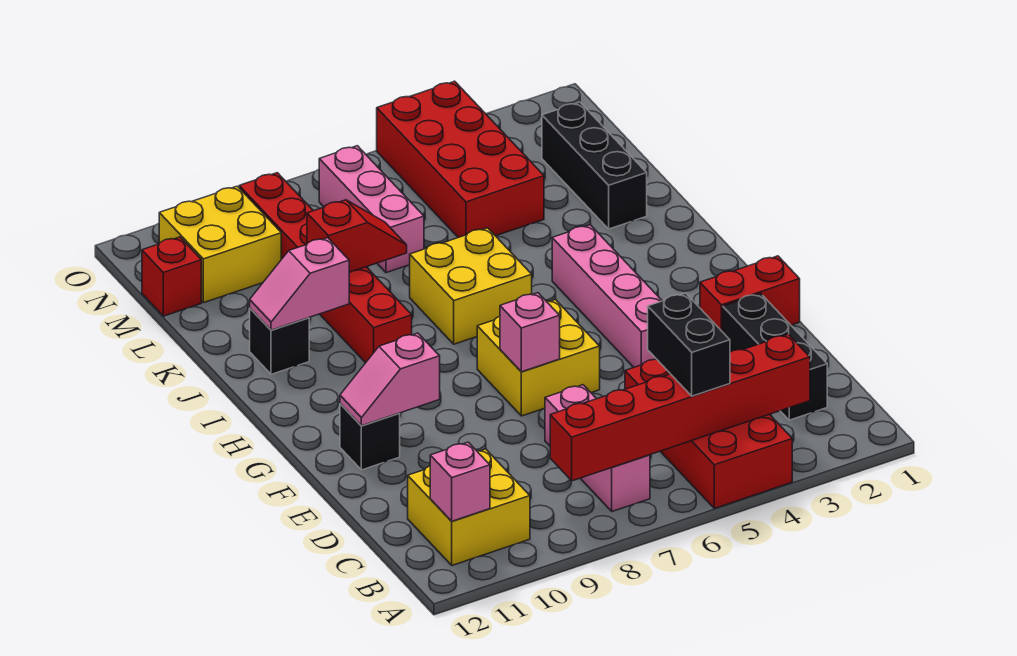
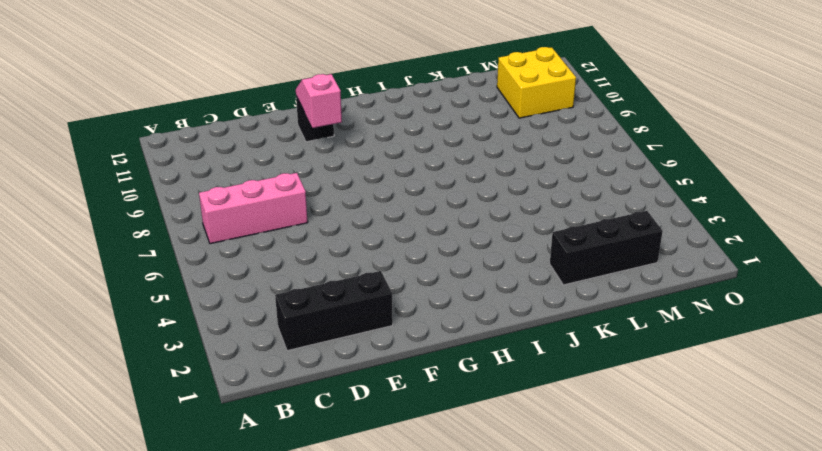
none -> red 2x4 brick [625,359,792,508]
none -> yellow 2x2 brick [408,449,530,565]
none -> red 1x2 brick [700,256,800,332]

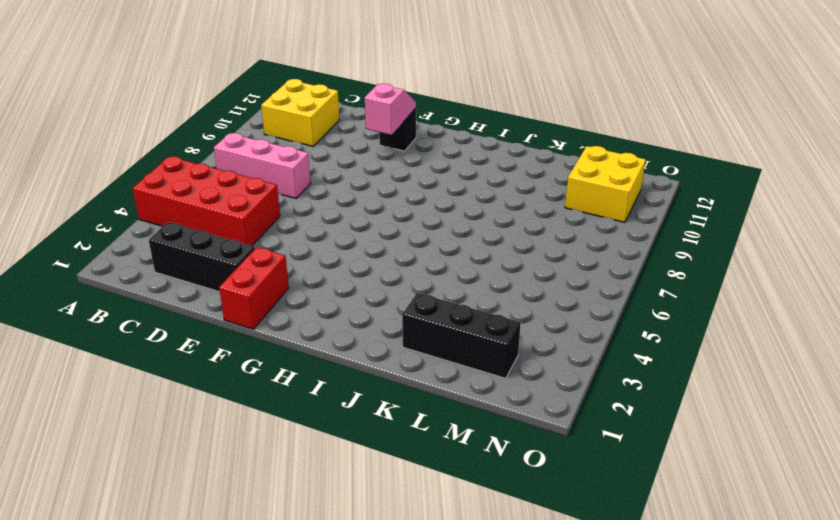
none -> pink 1x4 brick [552,225,662,367]
none -> yellow 2x2 brick [477,299,600,416]
none -> yellow 2x2 brick [410,228,532,344]

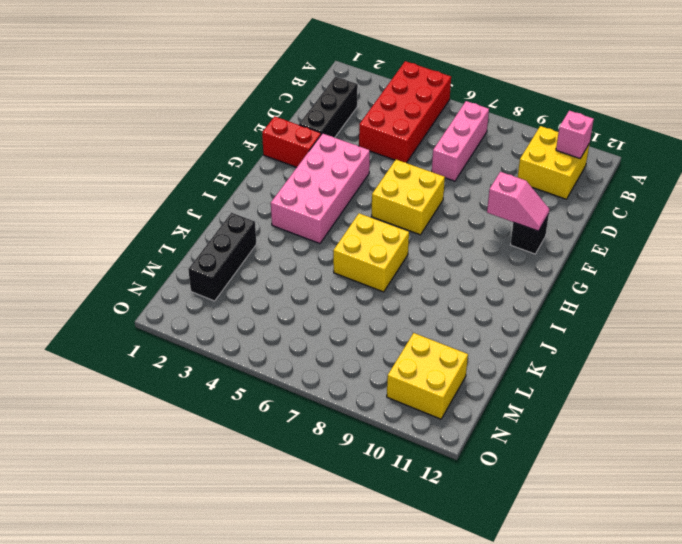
pink 2x4 brick [271,133,370,244] -> pink 1x4 brick [552,225,662,367]
none -> red 1x6 brick [239,173,412,363]
none -> black 1x1 brick [250,308,309,374]
none -> red 2x4 brick [377,81,544,238]

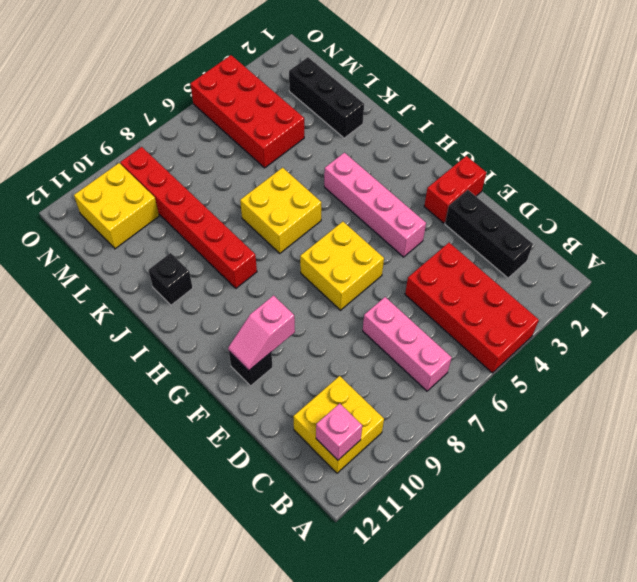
none -> pink 1x3 brick [319,146,424,273]
none -> red 1x1 brick [142,237,201,316]
none -> red 1x6 brick [550,334,810,481]

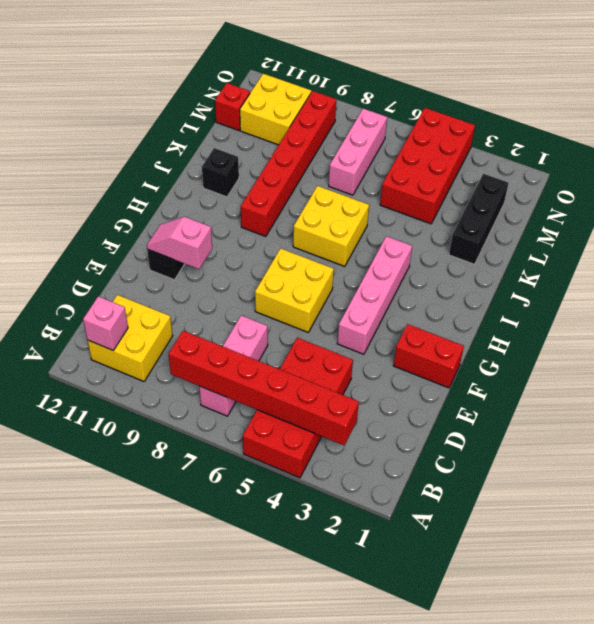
none -> black 1x3 brick [723,293,827,420]
none -> pink 1x1 brick [500,293,560,372]
none -> pink 1x2 slope [250,238,349,330]

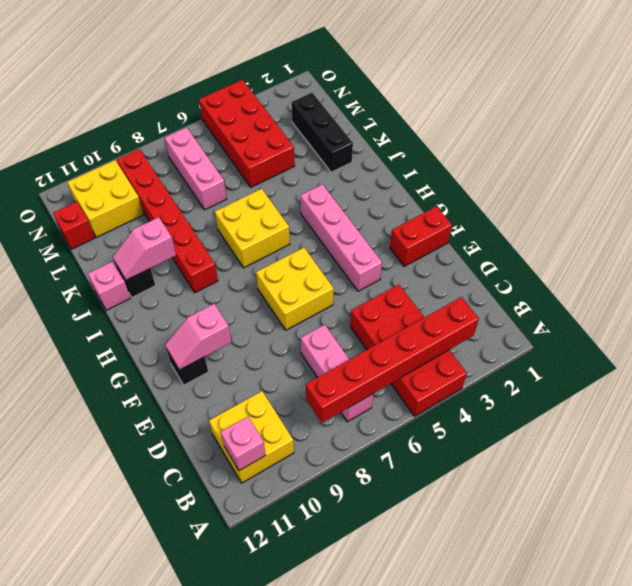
pink 1x1 brick [88,262,130,310] -> pink 1x1 brick moved to [500,293,560,372]
none -> black 1x3 brick [723,293,827,420]
none -> red 1x2 slope [307,200,407,272]
none -> black 1x2 brick [648,293,730,396]

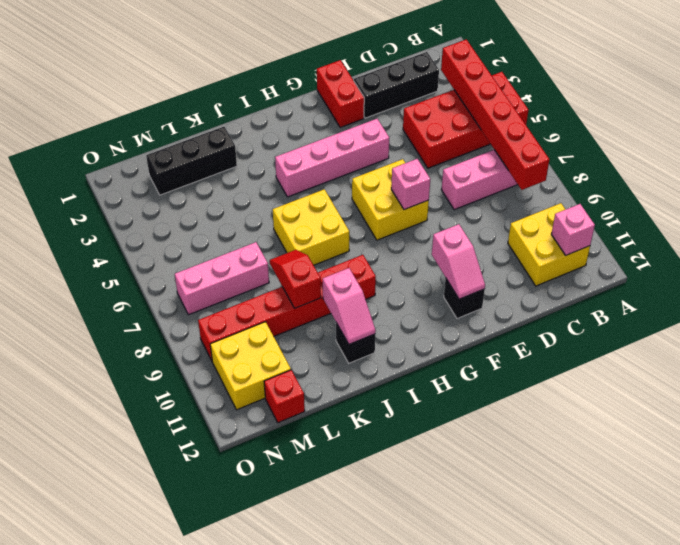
none -> red 2x4 brick [377,81,544,238]
none -> black 1x2 brick [648,293,730,396]

